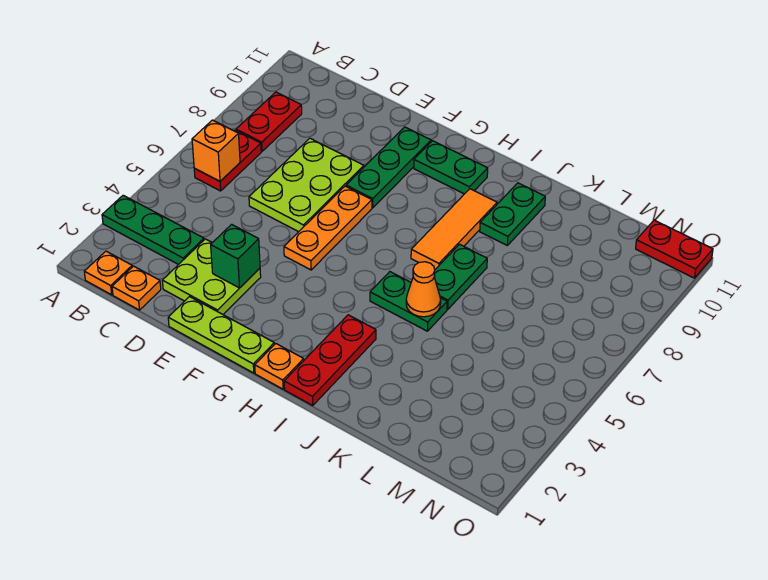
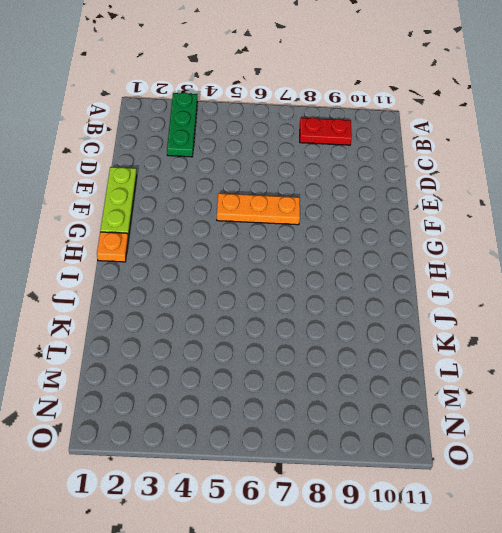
none -> orange 1x1 plate [84,251,132,295]
none -> red 1x2 plate [194,130,261,191]
none -> orange 1x1 plate [112,266,161,310]

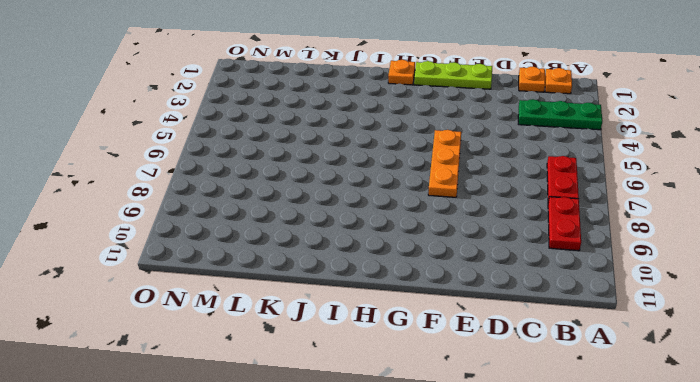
none -> lime 2x2 plate [162,239,261,314]
none -> lime 2x3 plate [249,138,364,232]
none -> green 1x3 plate [346,127,431,208]

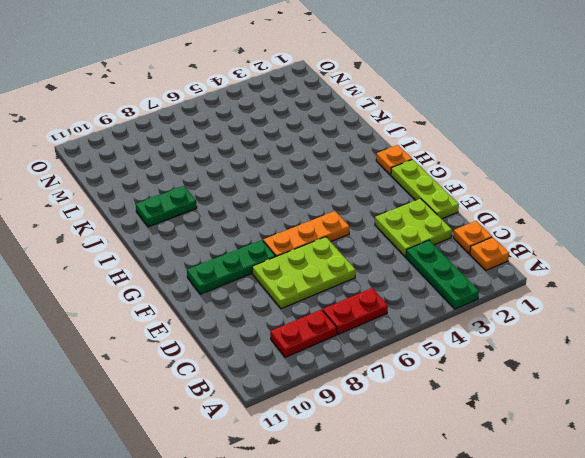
none -> green 1x2 plate [414,141,488,194]
none -> red 1x3 plate [284,315,376,405]
none -> green 1x2 plate [370,272,447,331]

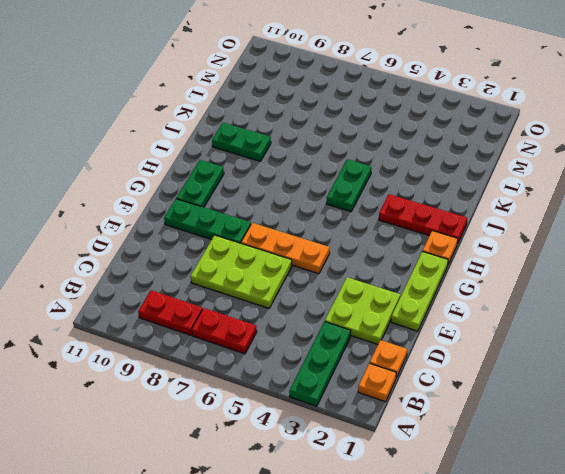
none -> orange 1x3 tile [411,189,497,269]
none -> green 1x2 plate [434,244,487,309]
none -> red 1x2 plate [636,220,713,278]

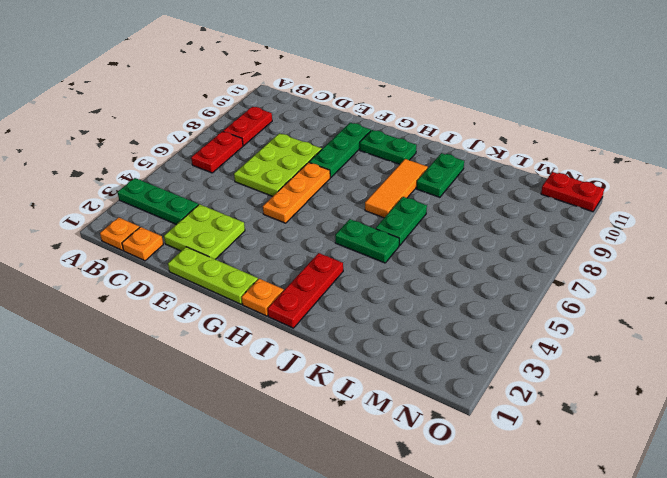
none -> orange 1x1 brick [192,120,240,181]
none -> green 1x1 brick [211,224,260,288]
none -> orange 1x1 cone [406,262,441,317]

